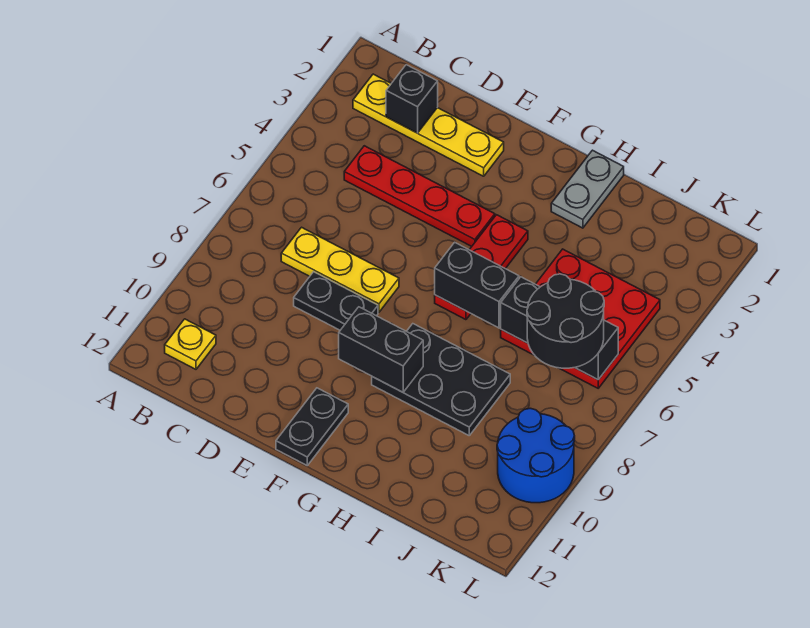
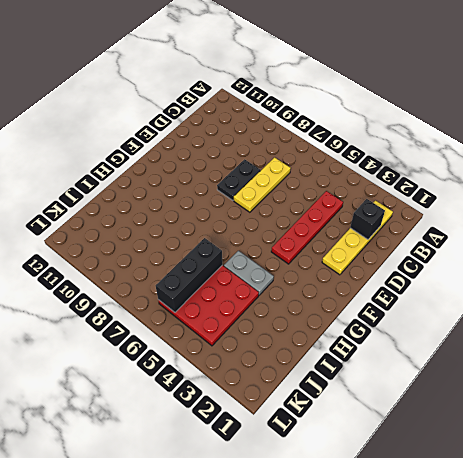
grey 1x2 plate [224,251,274,295] -> grey 1x2 plate moved to [551,150,624,228]
none -> yellow 1x1 plate [165,319,216,369]
none -> black 1x2 plate [276,388,348,465]
none -> red 1x3 plate [435,215,528,320]

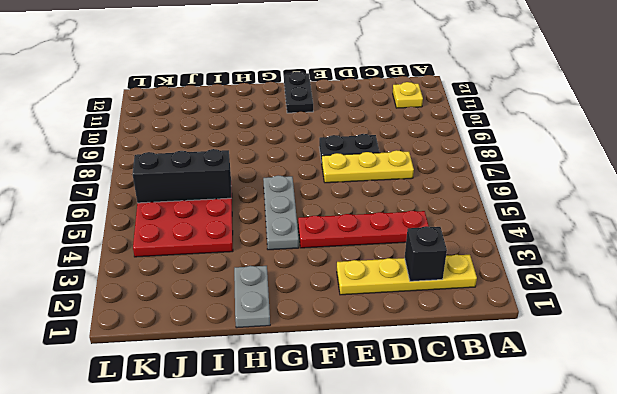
grey 1x3 plate [263,175,299,250] -> red 1x3 plate [435,215,528,320]
none -> black 2x3 plate [372,324,510,435]
none -> blue 2x2 round brick [497,408,575,503]
none -> black 1x2 brick [339,307,423,392]

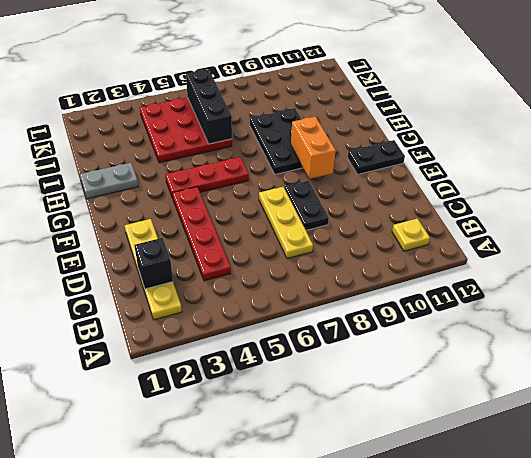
orange 1x2 brick [291,117,336,179] -> black 1x2 brick [339,307,423,392]
none -> blue 2x2 round brick [497,408,575,503]
none -> black 1x2 brick [435,242,519,328]
none -> black 2x2 round brick [527,274,604,368]

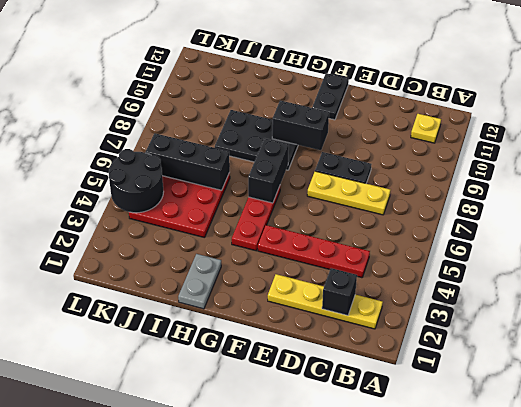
black 1x2 brick [248,138,289,203] -> black 1x2 brick turned to [435,242,519,328]
black 2x2 round brick [109,149,164,213] -> black 2x2 round brick moved to [527,274,604,368]
none -> blue 2x2 round brick [497,408,575,503]

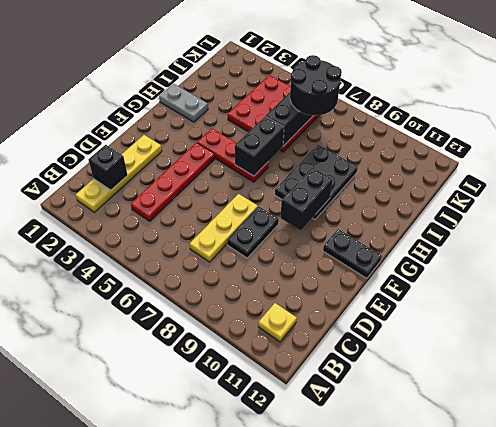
none -> blue 2x2 round brick [497,408,575,503]

